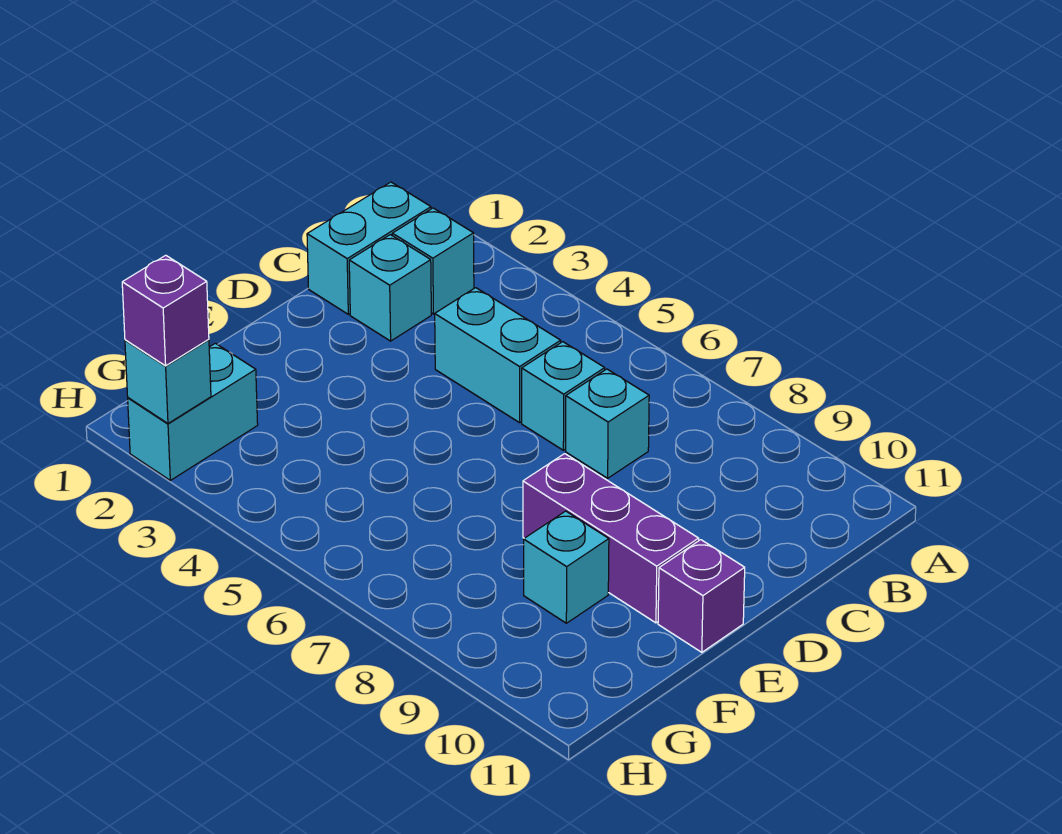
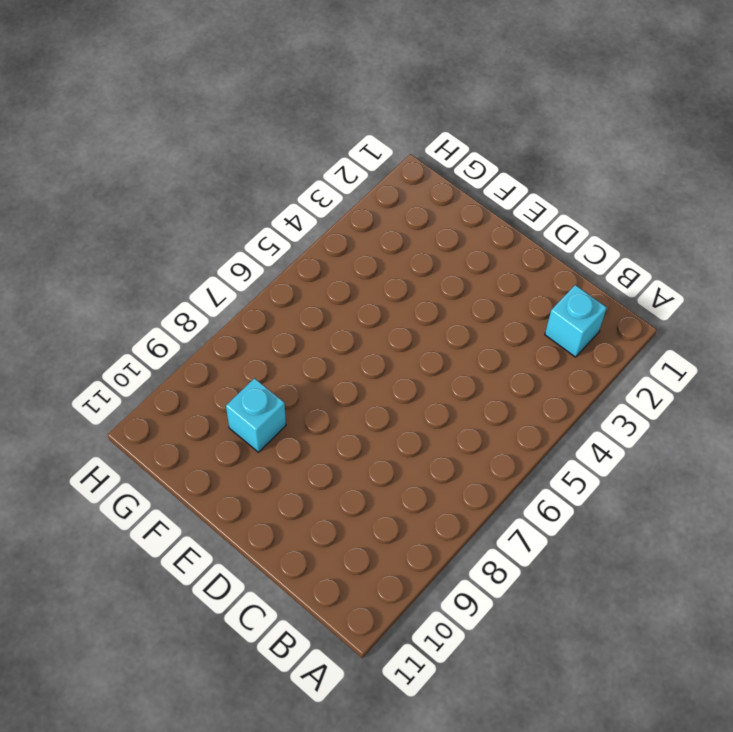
none -> cyan 1x2 brick [307,182,431,314]
none -> cyan 1x1 brick [349,235,431,341]
none -> cyan 1x2 brick [435,288,561,423]

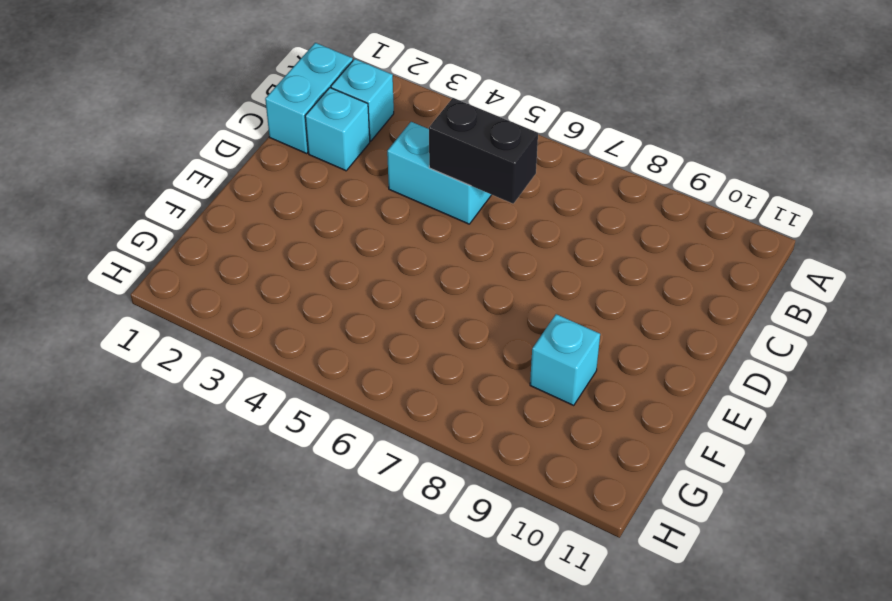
black 1x2 brick [429,98,538,204] -> none
none -> cyan 1x1 brick [522,342,605,450]
none -> cyan 1x1 brick [566,369,649,478]
none -> purple 1x3 brick [523,454,699,623]

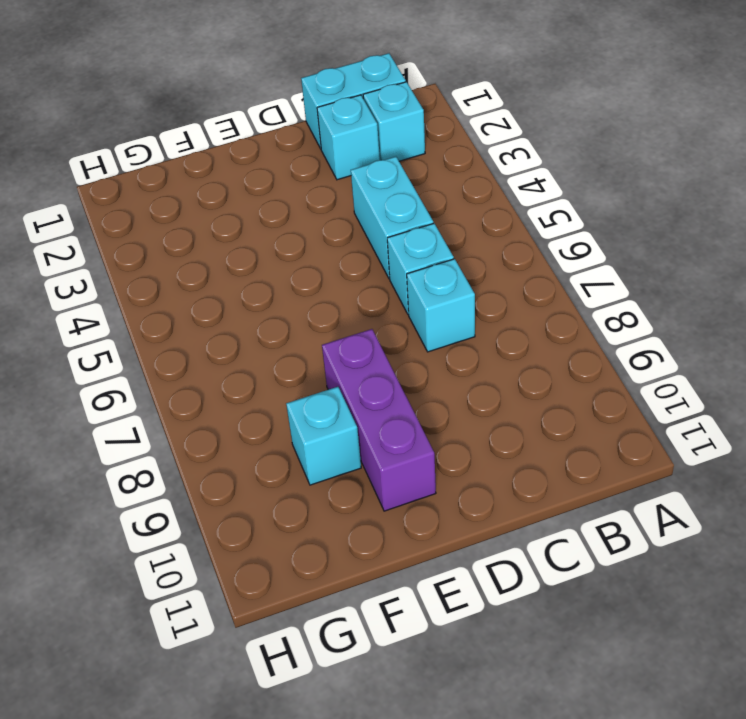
none -> purple 1x1 brick [658,540,745,652]
none -> cyan 1x2 brick [128,343,258,480]
none -> cyan 1x1 brick [125,340,211,423]

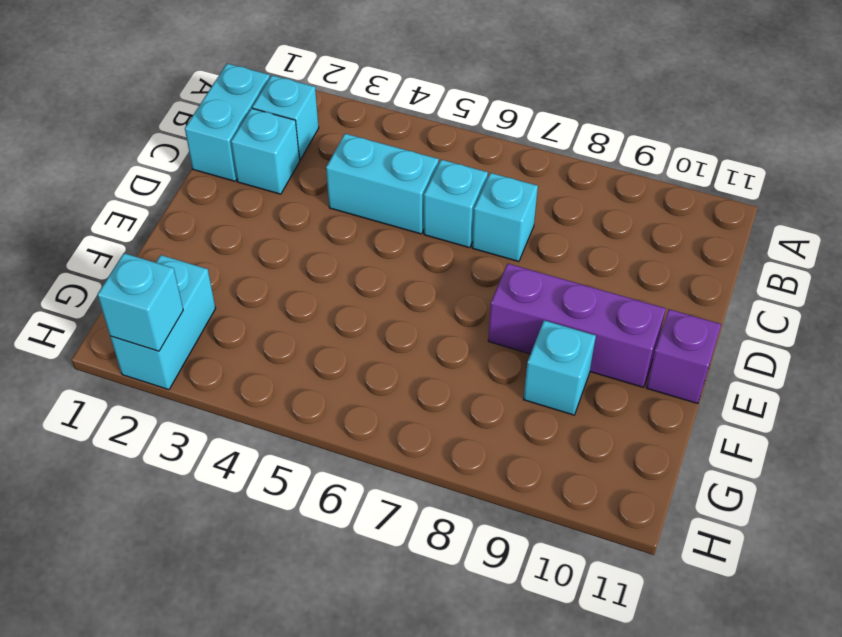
none -> purple 1x1 brick [122,255,209,366]

